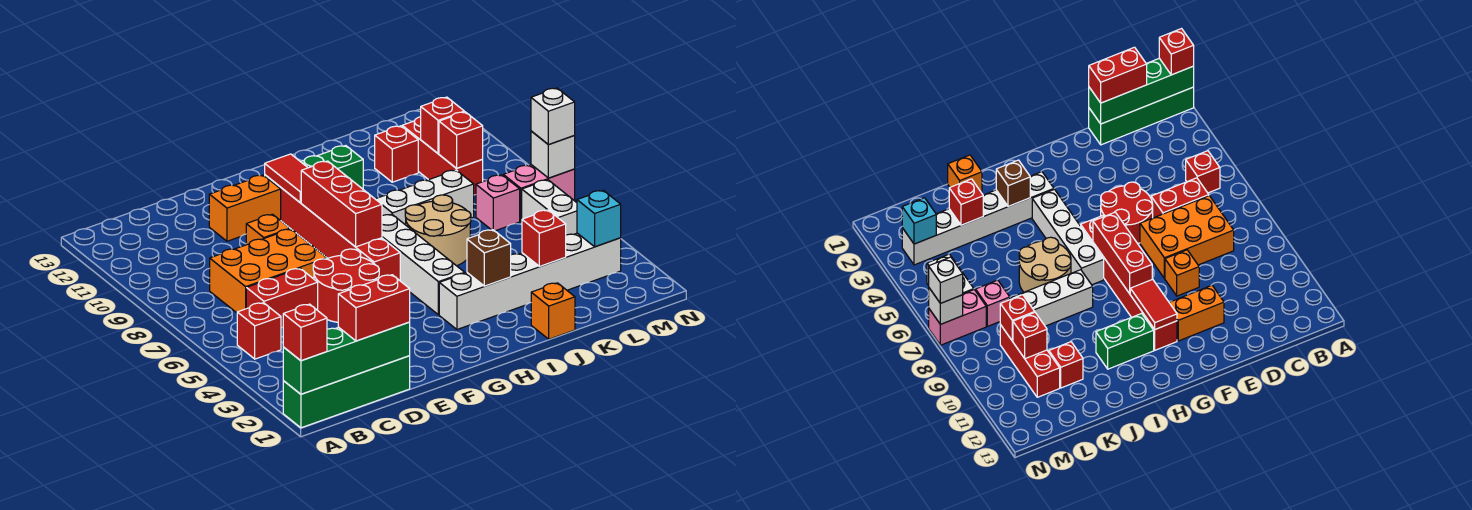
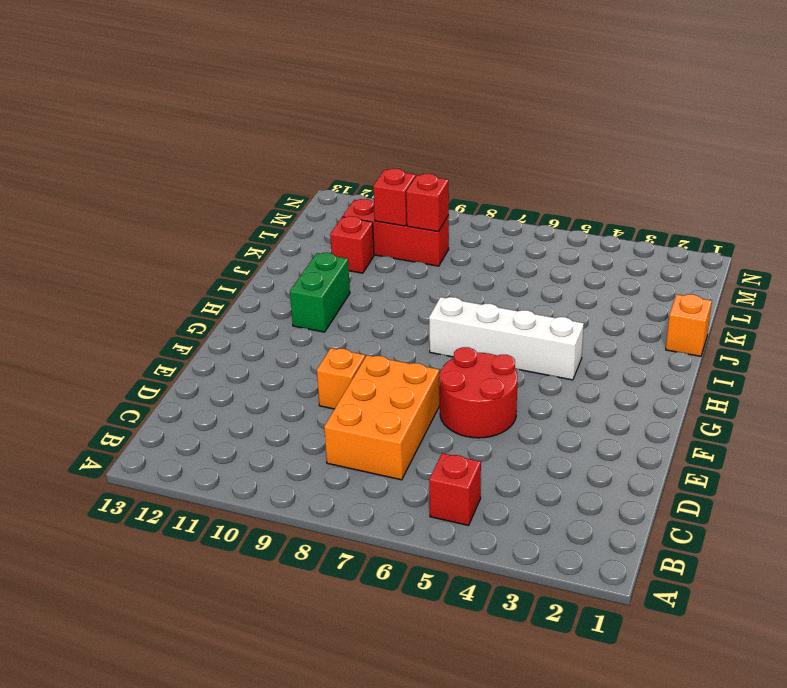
none -> green 1x4 brick [283,356,410,428]
none -> red 1x2 brick [246,268,318,328]
none -> orange 1x2 brick [209,175,281,241]
none -> red 1x6 brick [265,175,400,280]

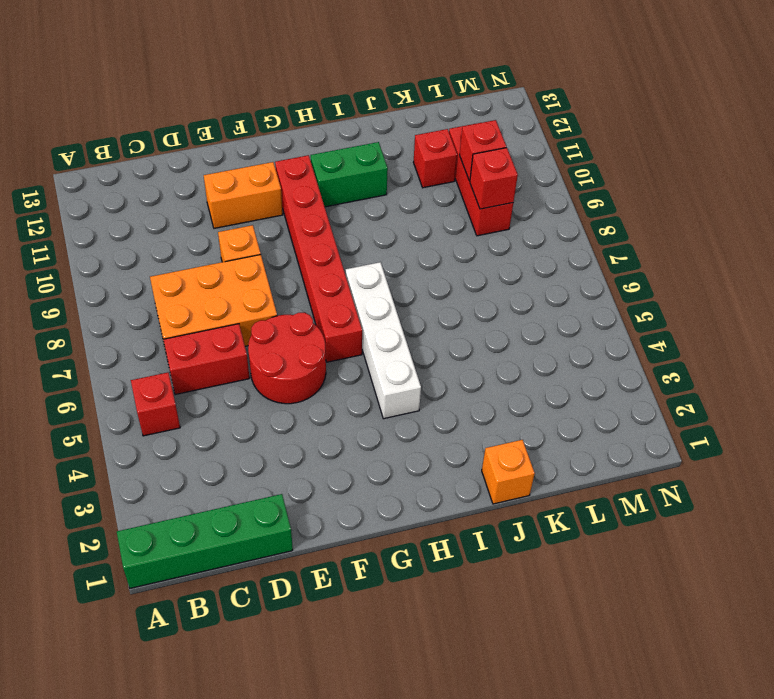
none -> white 1x6 brick [439,233,621,329]
none -> tan 2x2 round brick [405,195,471,266]
none -> white 1x3 brick [376,170,474,225]
none -> pink 1x1 brick [476,175,520,231]

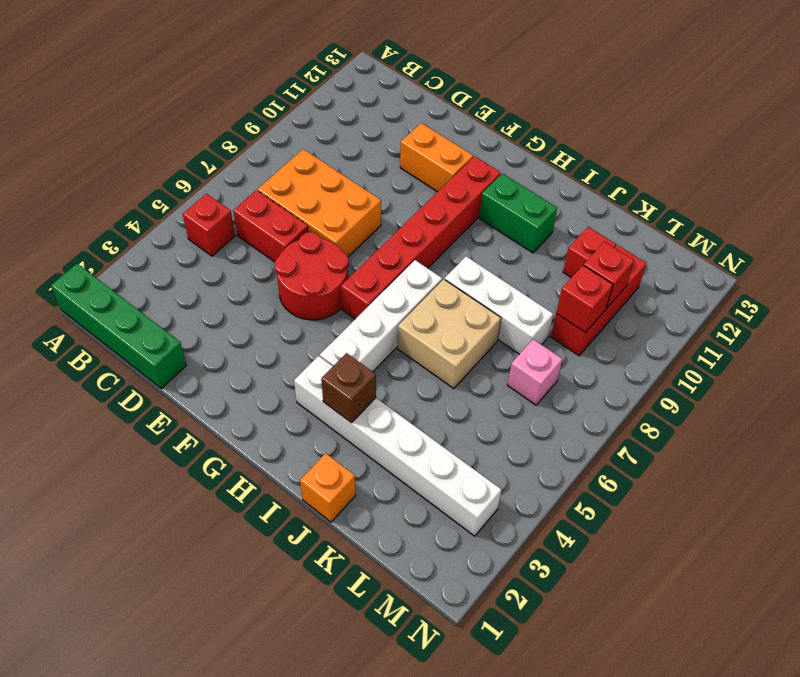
tan 2x2 brick [398,279,501,389] -> tan 2x2 round brick [405,195,471,266]
none -> orange 1x1 brick [246,214,290,245]
none -> white 1x2 brick [522,180,577,235]
none -> pink 1x2 brick [503,165,575,221]
none -> green 1x4 brick [283,322,410,394]

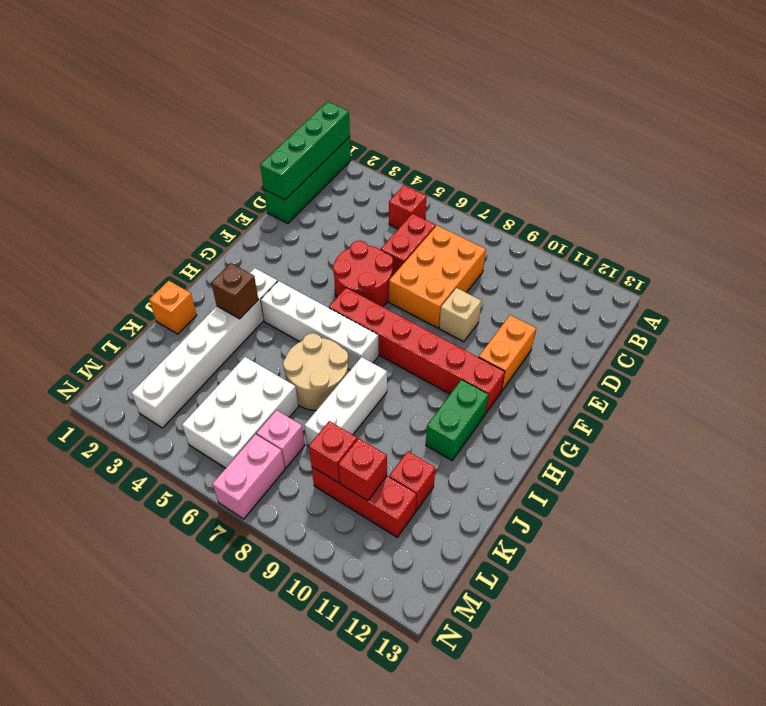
tan 1x1 brick [439,288,481,342] -> orange 1x1 brick [246,214,290,245]
white 2x3 brick [182,357,298,468] -> white 1x2 brick [522,180,577,235]
none -> red 1x3 brick [301,161,382,247]
none -> red 1x2 tile [265,154,308,203]
none -> red 1x1 brick [522,210,566,266]
none -> cyan 1x1 brick [577,190,621,247]

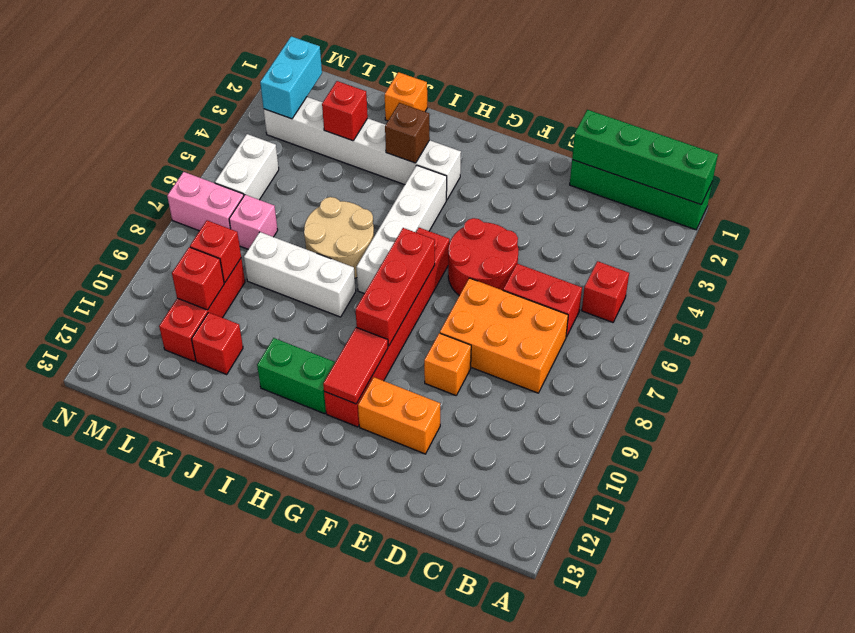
cyan 1x2 brick [260,36,322,119] -> cyan 1x1 brick [577,190,621,247]
none -> white 1x1 brick [531,131,575,178]
none -> red 1x1 brick [283,304,327,361]
none -> red 1x2 brick [338,275,410,341]
none -> white 1x1 brick [531,88,575,145]

